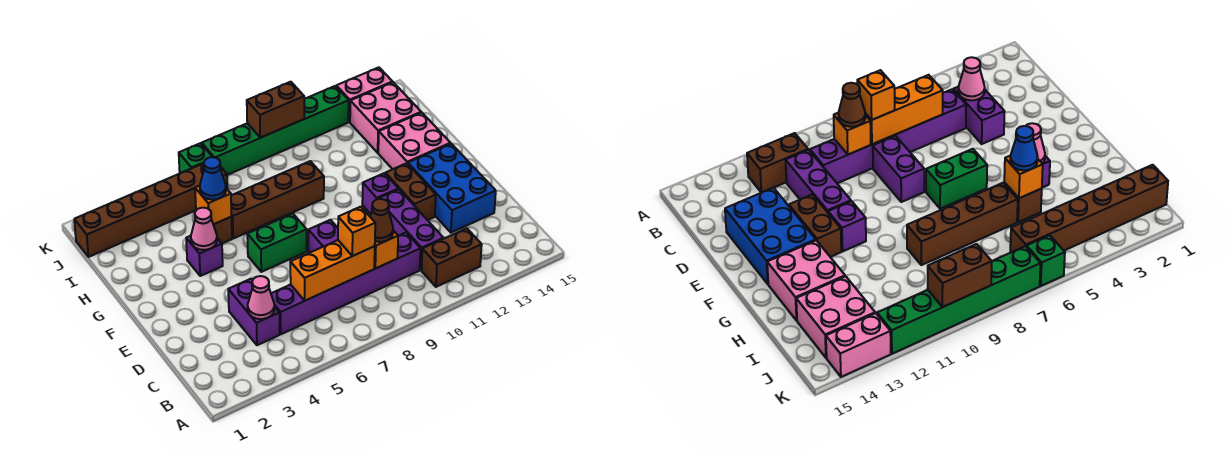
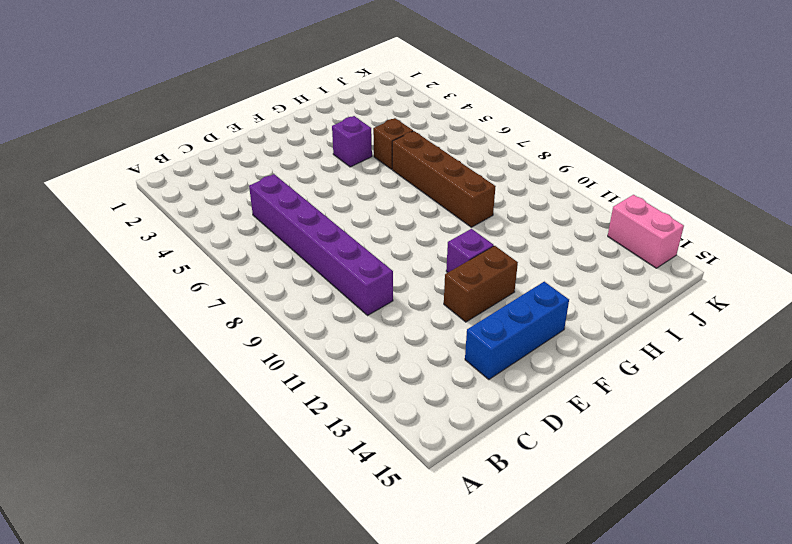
blue 1x3 brick [465,282,569,379] -> blue 2x3 brick [408,144,496,233]
none -> brown 1x2 brick [421,228,482,287]
none -> purple 1x2 brick [228,279,280,345]
none -> purple 1x3 brick [378,189,443,270]

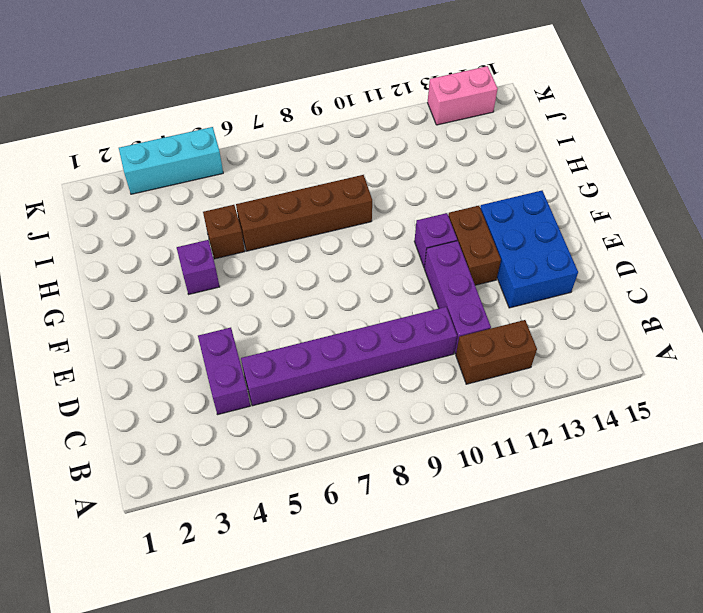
cyan 1x3 brick [119,127,223,194] -> none
none -> purple 1x2 brick [308,220,338,253]
none -> green 1x2 brick [247,214,307,272]
none -> pink 2x2 brick [378,112,451,169]

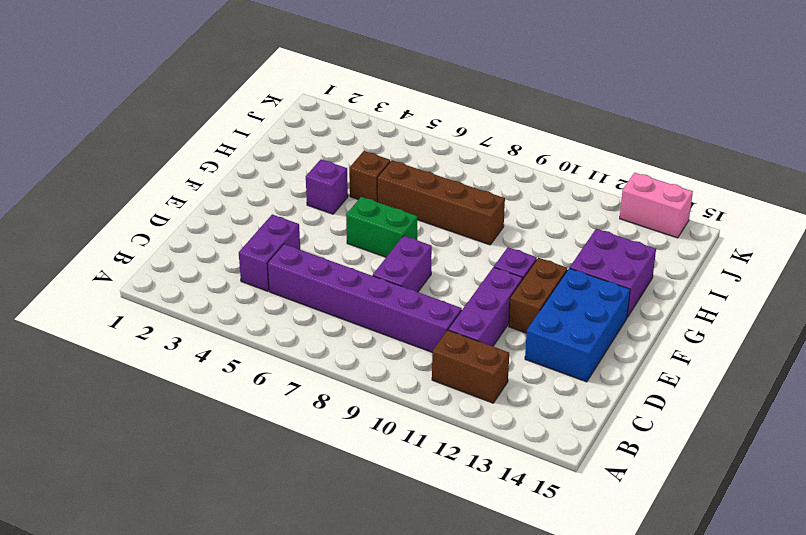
purple 2x2 brick [570,229,656,317] -> pink 2x2 brick [378,112,451,169]
none -> pink 2x2 brick [350,82,421,153]
none -> brown 1x6 brick [74,164,228,257]
none -> green 1x1 brick [179,143,212,173]

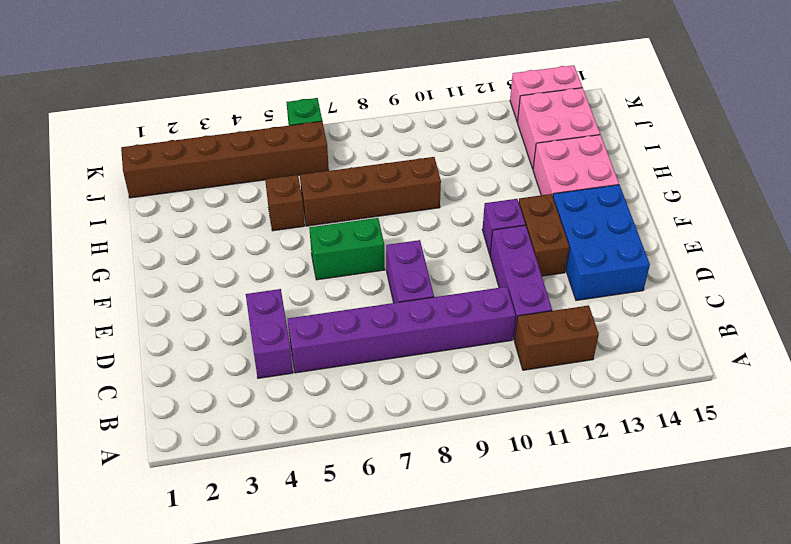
none -> purple 1x1 brick [186,236,223,276]
none -> green 1x6 brick [202,86,349,175]
none -> pink 1x1 cone [248,276,274,319]

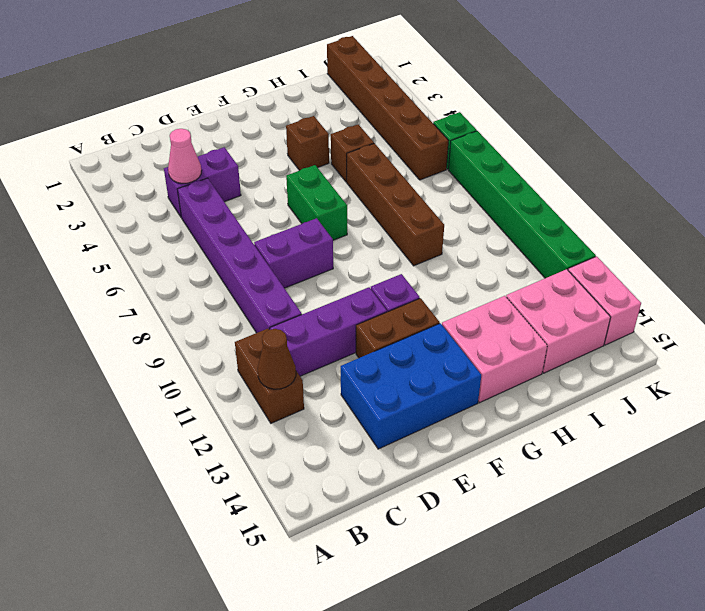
brown 1x1 cone [258,329,296,389] -> brown 1x1 cone moved to [370,199,393,242]
brown 1x1 brick [286,116,329,171] -> purple 1x1 brick [186,236,223,276]
none -> orange 1x3 brick [290,240,375,301]
none -> orange 1x1 brick [374,230,398,269]
none -> pink 1x1 cone [191,208,217,250]

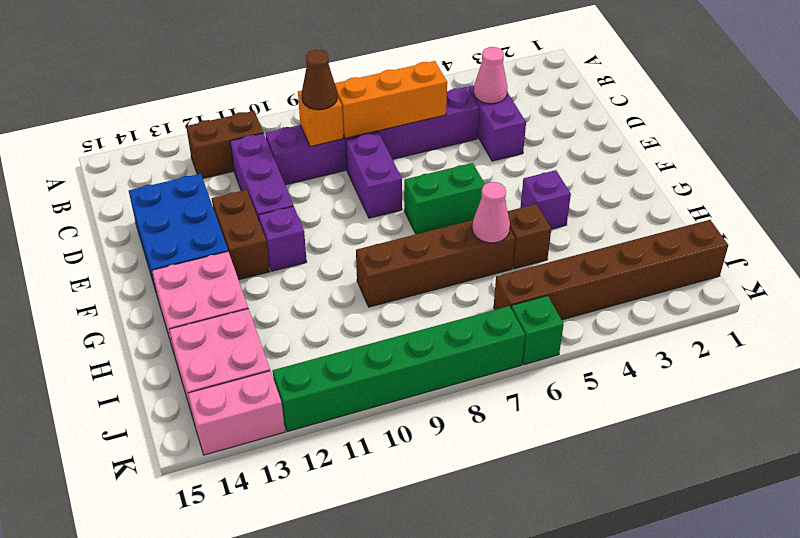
pink 1x1 cone [472,182,510,243] -> pink 1x1 cone moved to [191,208,217,250]
none -> orange 1x1 brick [195,186,232,224]
none -> brown 1x2 brick [247,82,304,138]
none -> orange 1x1 brick [338,207,375,256]

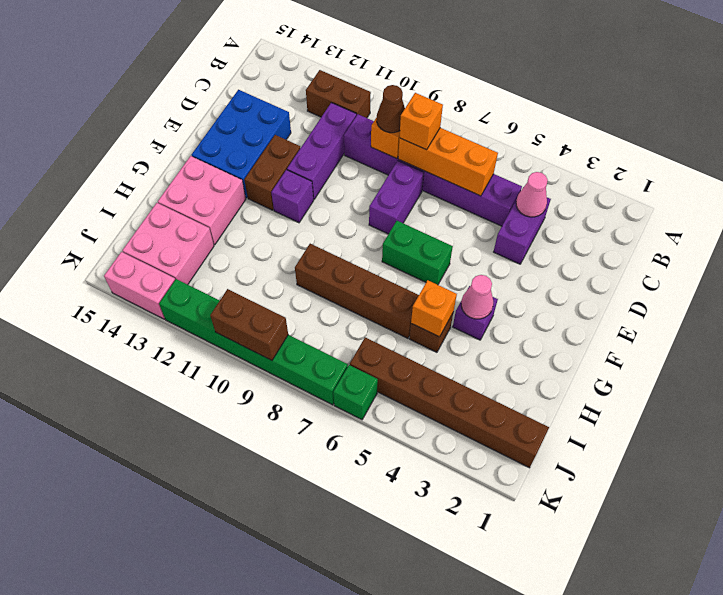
none -> blue 1x1 cone [200,157,226,200]

